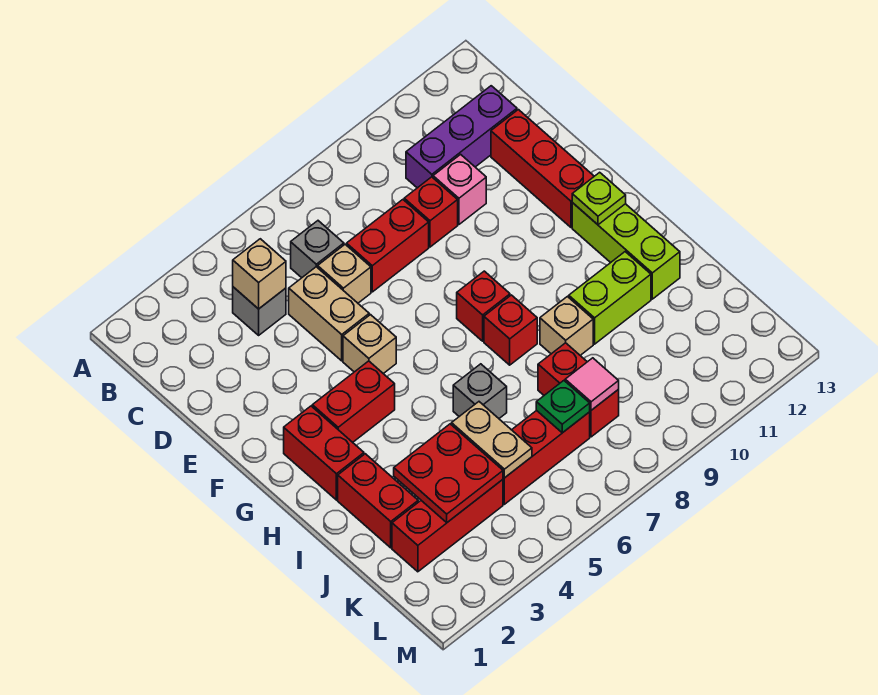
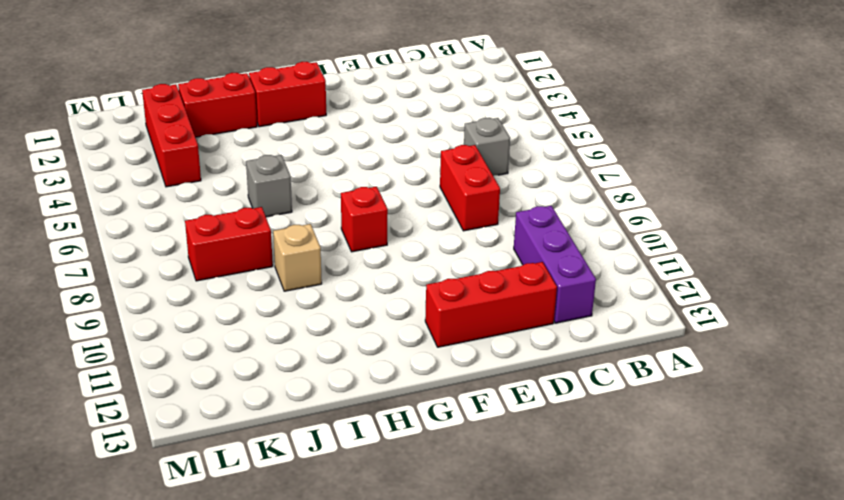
none -> grey 1x1 brick [233,287,286,335]
none -> tan 1x2 brick [289,267,369,361]
none -> tan 1x1 brick [318,244,371,303]

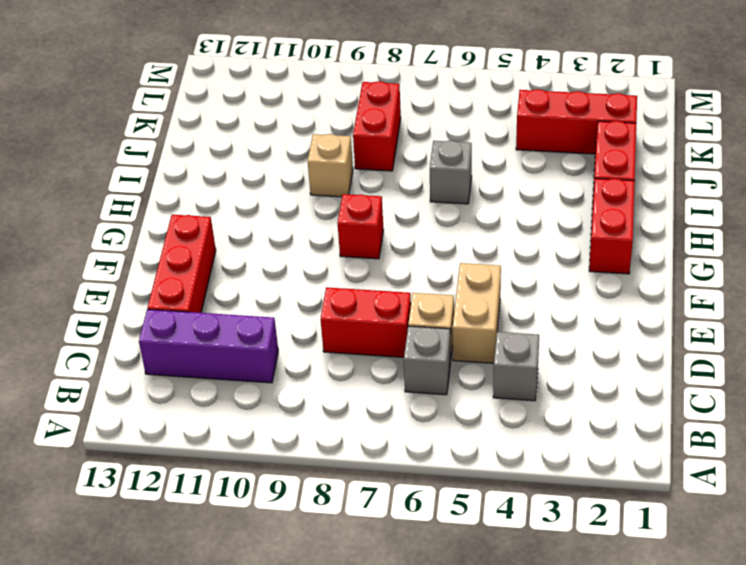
none -> red 1x1 brick [404,177,458,247]
none -> pink 1x1 brick [433,154,486,224]
none -> tan 1x1 brick [343,315,396,374]

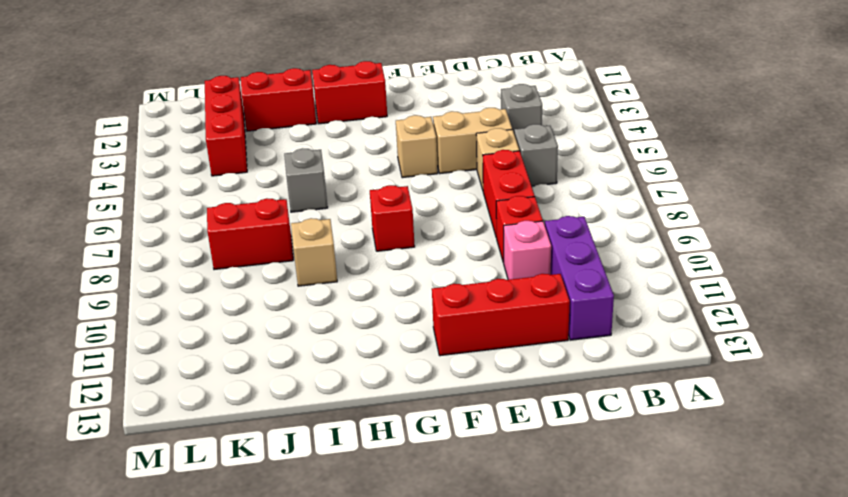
none -> red 1x2 brick [312,361,395,442]
none -> lime 1x3 brick [572,203,680,299]
none -> red 1x1 brick [484,295,537,365]

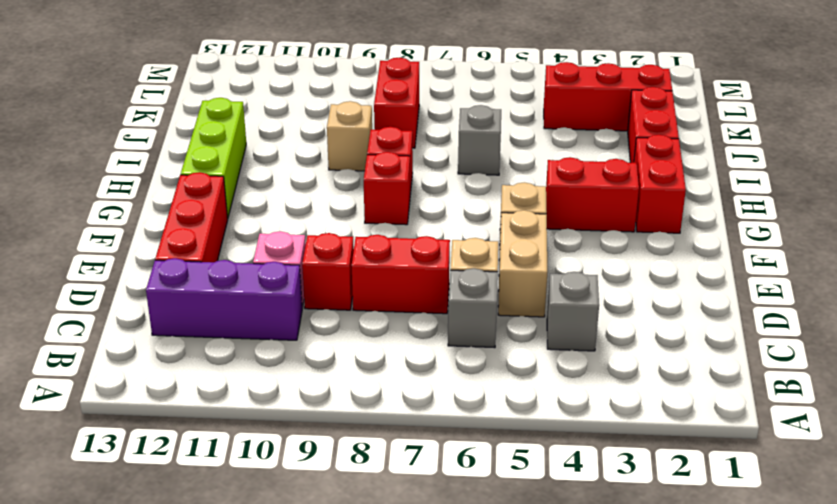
none -> lime 1x2 brick [569,252,651,344]
none -> red 1x3 brick [503,410,590,504]
none -> tan 1x1 brick [233,239,286,309]

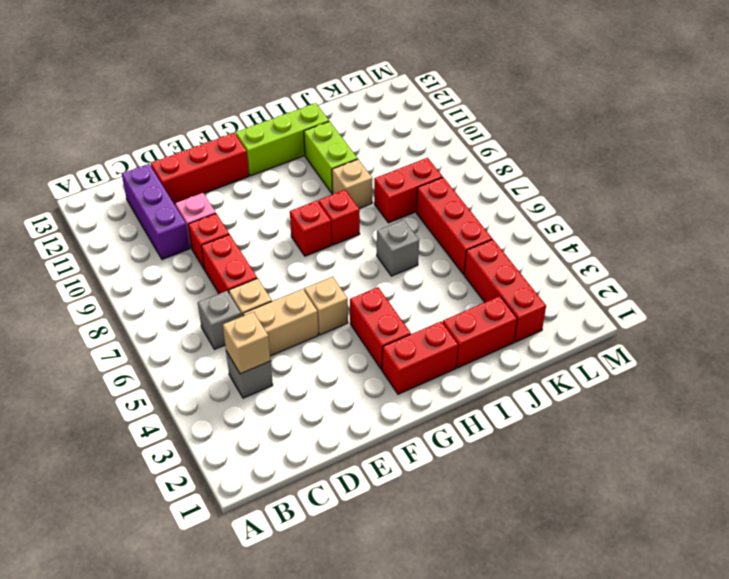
none -> lime 1x1 plate [572,172,626,225]
none -> red 2x2 plate [394,424,503,522]
none -> tan 1x2 plate [452,402,532,478]

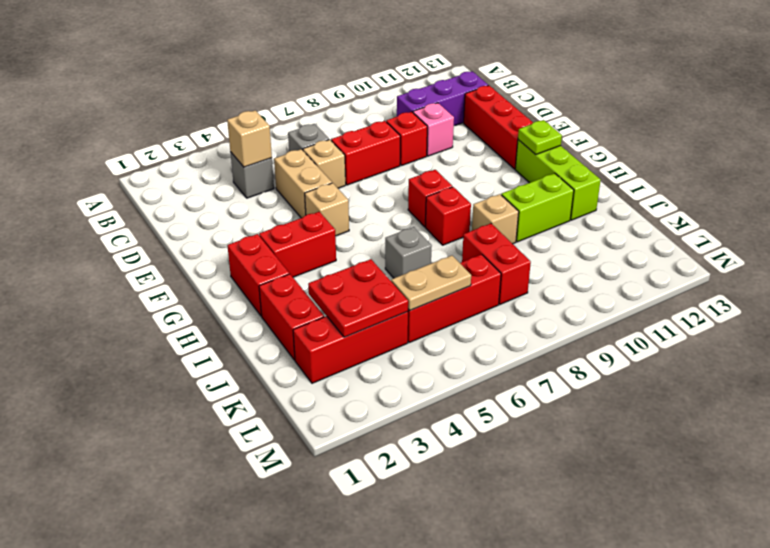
tan 1x2 plate [391,256,471,311] -> tan 1x2 plate turned to [452,402,532,478]
none -> green 1x1 plate [536,381,590,433]
none -> pink 1x1 tile [565,358,619,410]

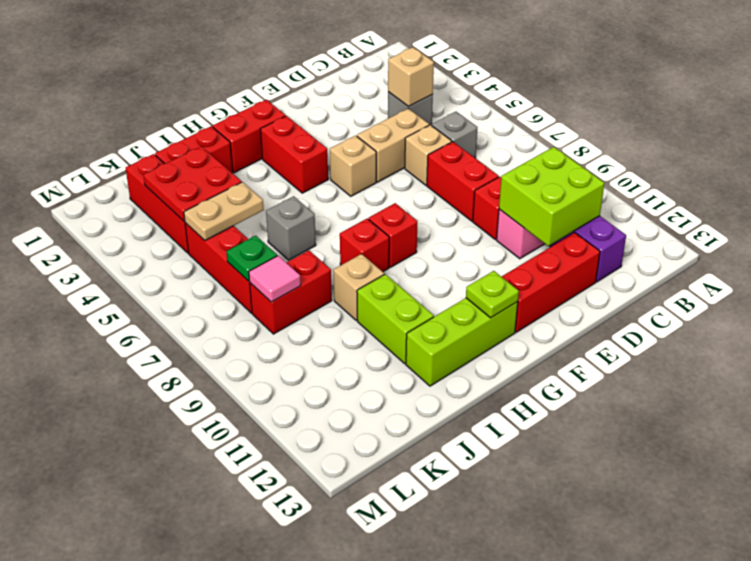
lime 2x2 brick [499,147,604,246] -> none

